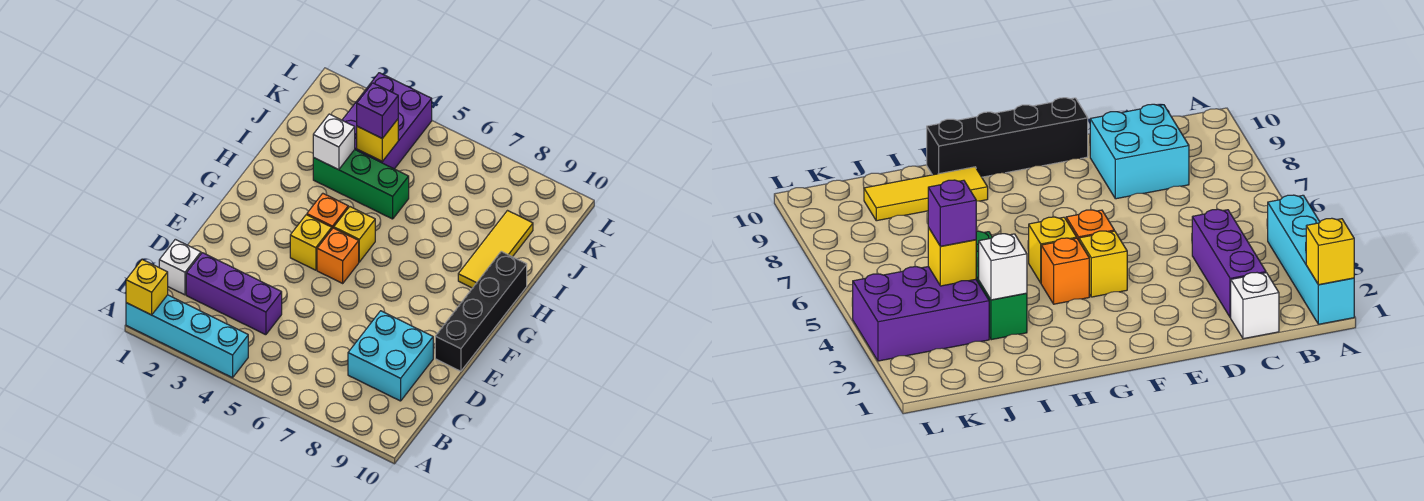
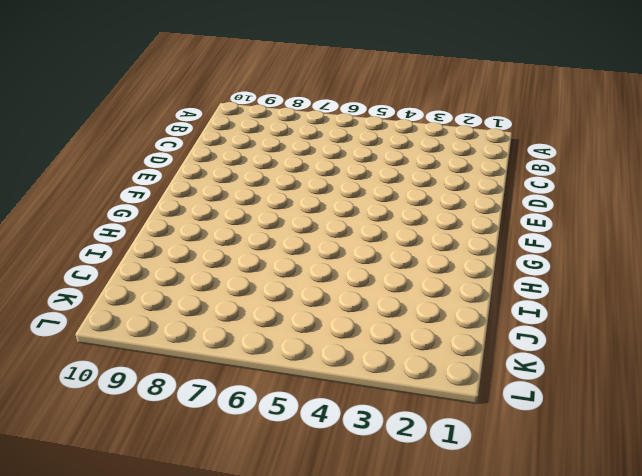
none -> cyan 1x4 brick [126,295,248,378]
none -> white 1x1 brick [159,239,201,295]
none -> purple 1x3 brick [186,253,282,335]

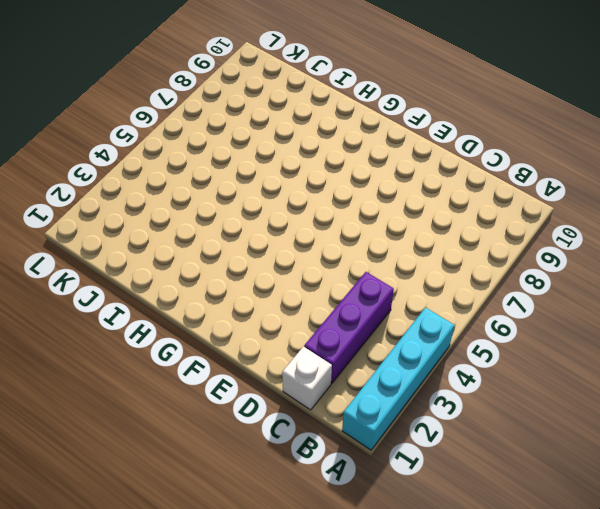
none -> cyan 2x2 brick [348,311,433,401]
none -> black 1x4 brick [435,251,527,371]
none -> yellow 1x1 brick [290,215,332,270]

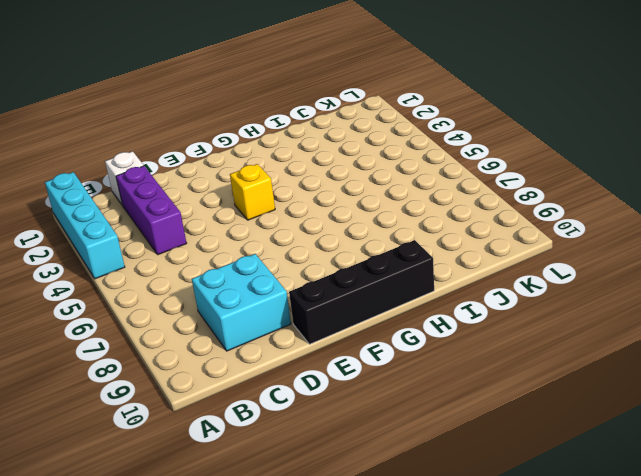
none -> orange 1x1 brick [317,228,359,283]
none -> orange 1x1 brick [307,193,348,229]
none -> yellow 1x1 brick [334,207,375,262]

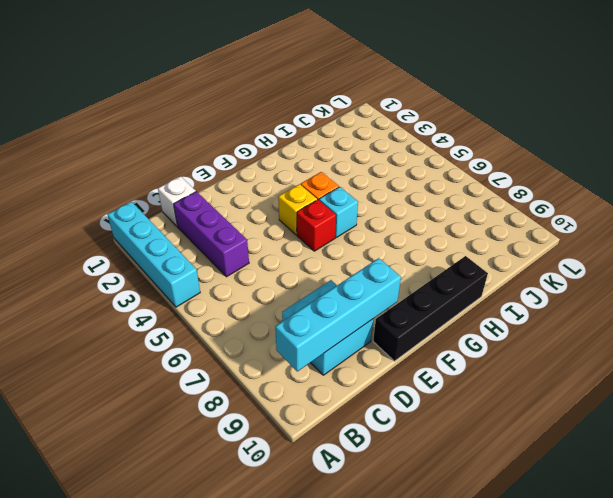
cyan 1x4 brick [275,258,401,371] -> none
red 1x1 brick [297,200,336,251] -> orange 1x1 brick [317,228,359,283]
cyan 1x1 brick [319,187,358,237] -> yellow 1x1 brick [334,207,375,262]
none -> yellow 1x3 tile [458,211,533,288]
none -> green 1x3 brick [313,150,409,219]
none -> purple 2x3 brick [342,73,432,169]

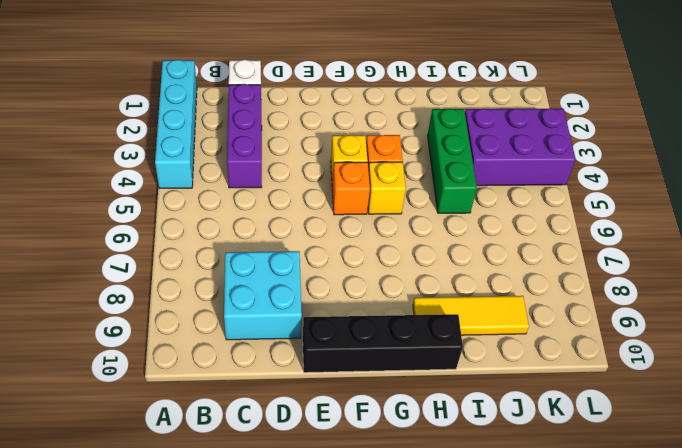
none -> yellow 1x1 brick [126,260,168,315]
none -> white 1x1 brick [313,114,355,170]
none -> yellow 1x1 brick [357,119,398,161]

